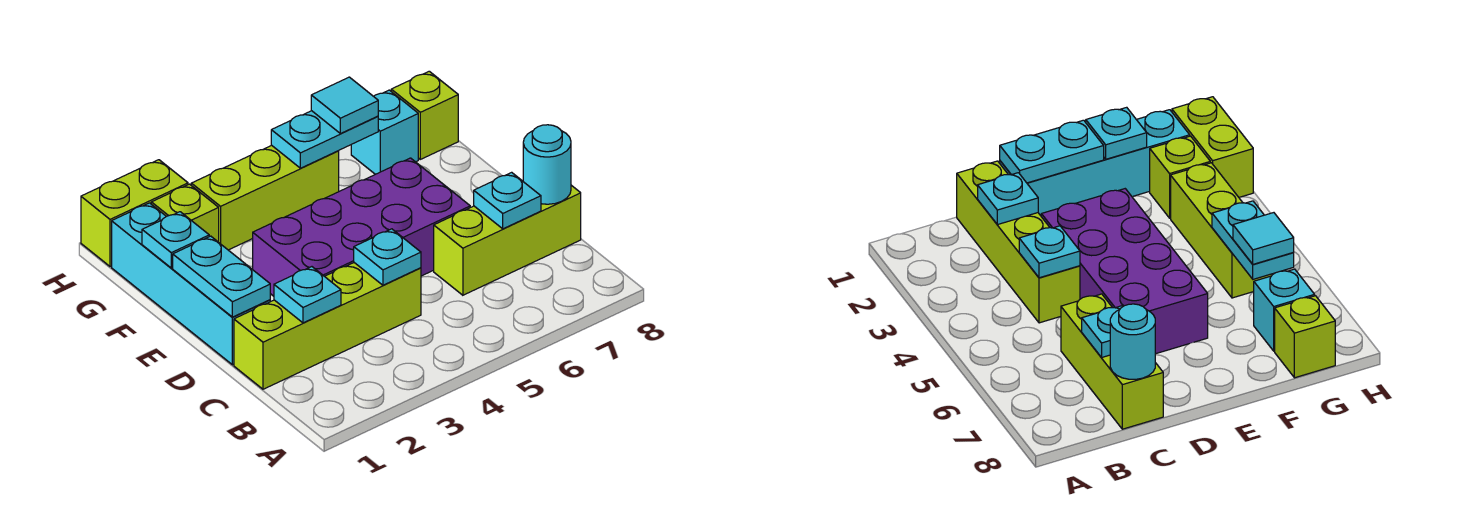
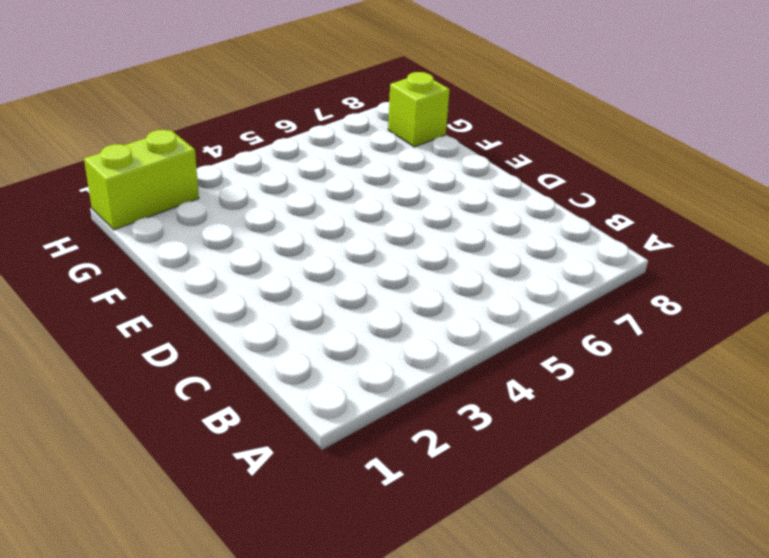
none -> lime 1x4 brick [234,263,421,389]
none -> lime 1x3 brick [434,185,581,295]
none -> cyan 1x4 brick [112,203,270,365]

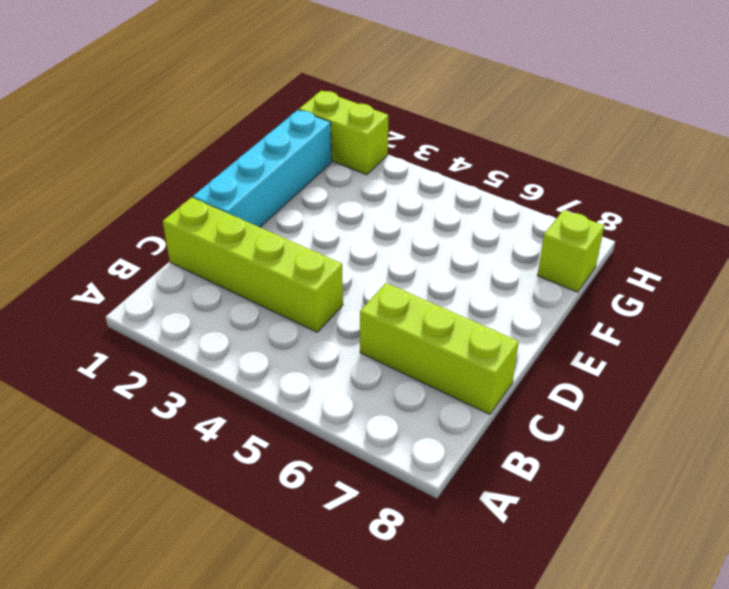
none -> purple 2x4 brick [253,158,470,296]
none -> lime 1x1 brick [151,184,219,242]
none -> lime 1x3 brick [191,145,339,250]

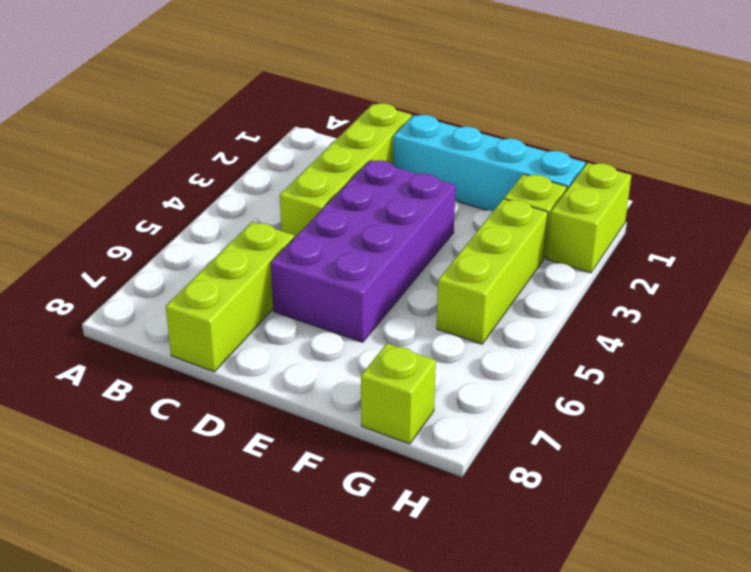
none -> cyan 1x1 brick [351,90,418,174]
none -> cyan 1x1 plate [274,267,341,323]
none -> cyan 1x1 plate [354,229,421,285]

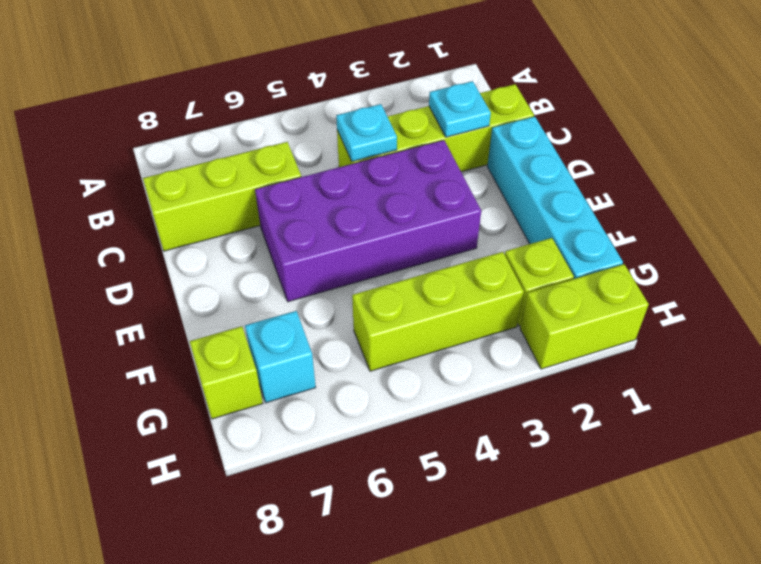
none -> cyan 1x1 plate [474,172,541,229]
none -> cyan 1x1 round brick [523,125,571,204]
none -> cyan 1x2 plate [173,236,270,317]

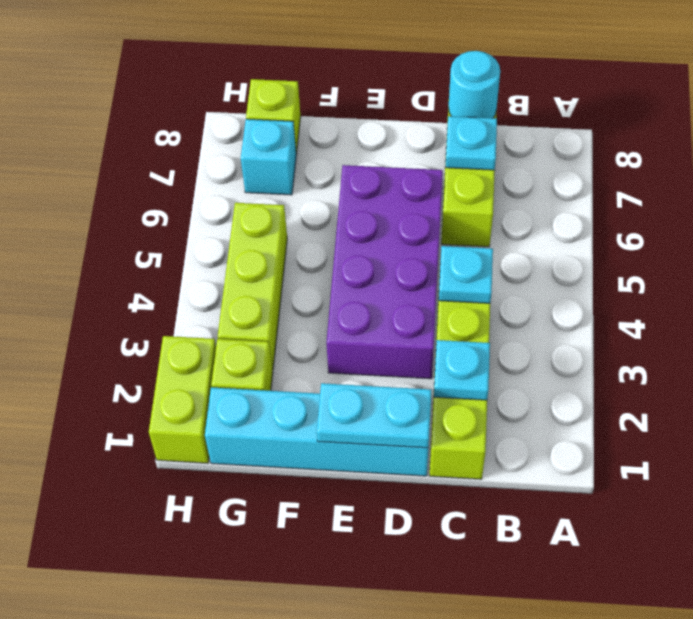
none -> cyan 1x1 plate [142,212,209,268]
none -> cyan 1x2 plate [271,111,378,168]
none -> cyan 1x1 tile [311,77,378,134]

